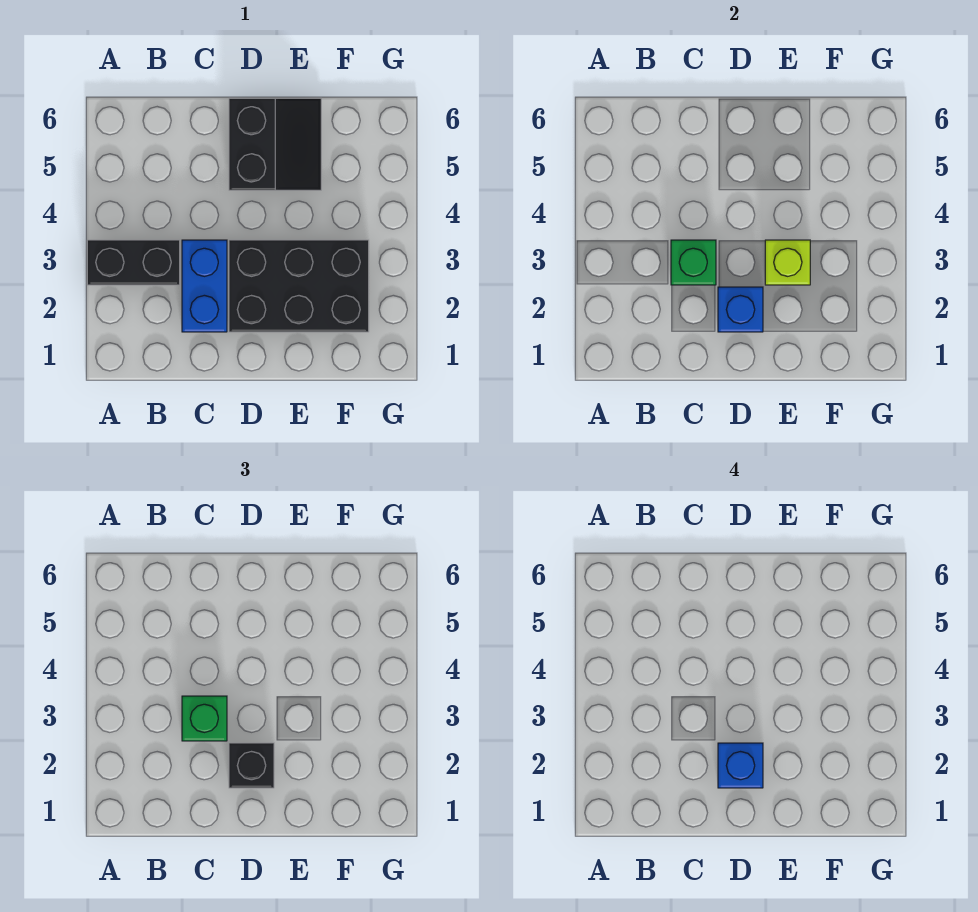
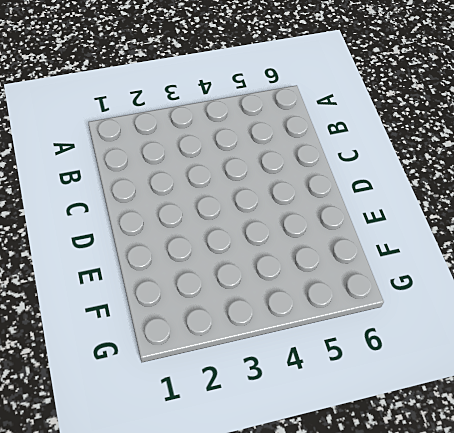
none -> black 1x2 brick [87,240,180,285]
none -> blue 1x2 brick [182,240,227,332]

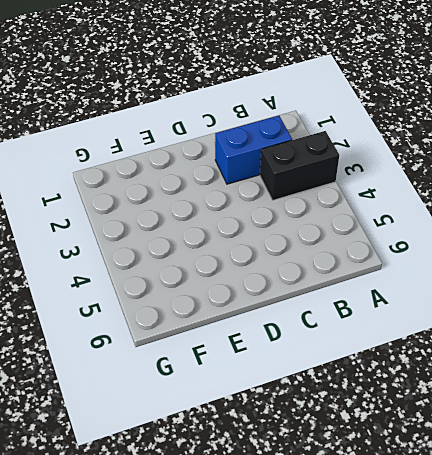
blue 1x2 brick [215,116,292,184] -> blue 1x2 brick turned to [182,240,227,332]
none -> black 2x3 brick [229,240,369,332]
none -> black 2x2 slope [229,98,321,190]

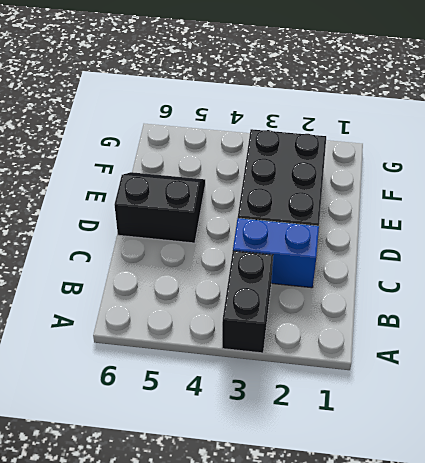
none -> green 1x1 brick [671,240,716,285]
none -> blue 1x1 brick [718,287,763,332]

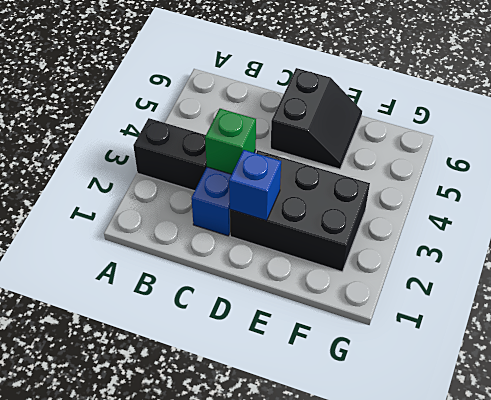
none -> lime 1x1 brick [765,240,810,285]
none -> green 1x1 brick [182,696,227,741]

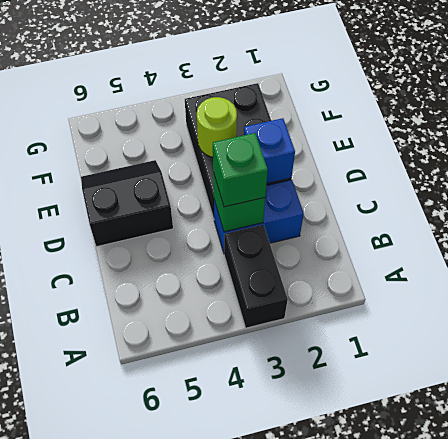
lime 1x1 round brick [197,97,237,157] -> lime 1x1 brick [765,240,810,285]
none -> black 1x1 brick [229,743,274,788]
none -> blue 1x1 brick [718,743,763,788]

